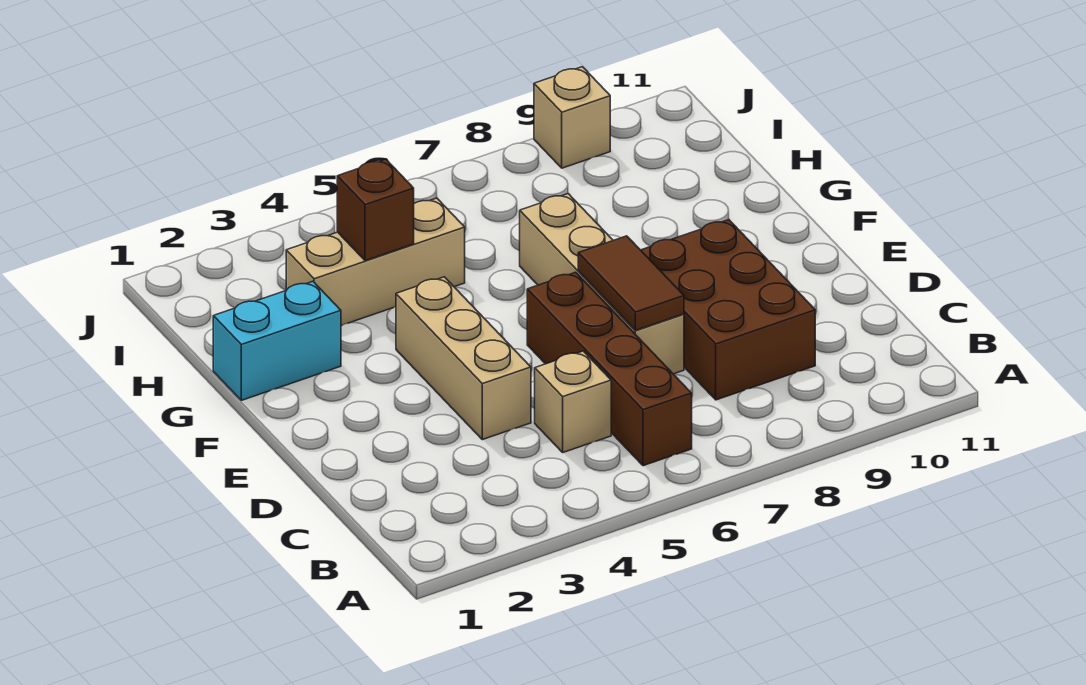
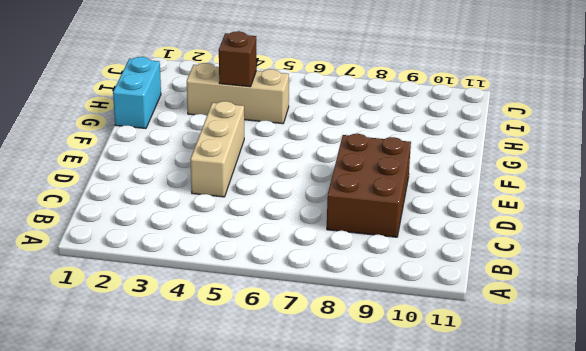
cyan 1x2 brick [113,57,161,129] -> cyan 1x2 brick turned to [213,281,341,400]
none -> brown 1x4 brick [527,272,692,466]
none -> tan 1x1 brick [535,351,611,452]

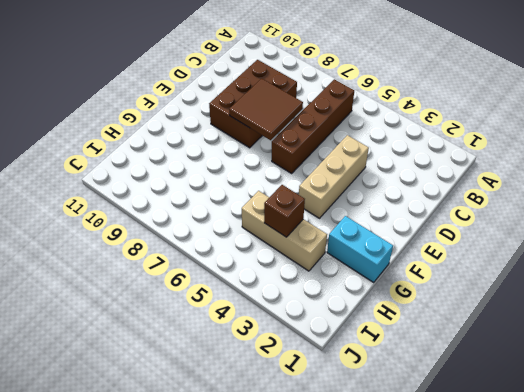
brown 2x2 tile [229,79,303,140] -> brown 1x2 tile [578,236,684,330]
none -> tan 1x1 brick [535,351,611,452]
none -> tan 1x4 brick [520,194,684,374]

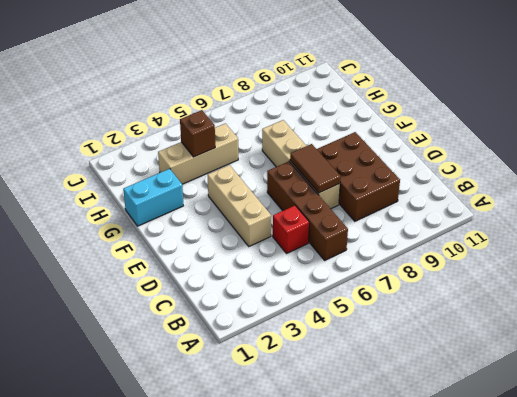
red 1x1 brick [273,205,309,253] -> tan 1x1 brick [535,351,611,452]
none -> tan 1x1 brick [534,67,610,168]

